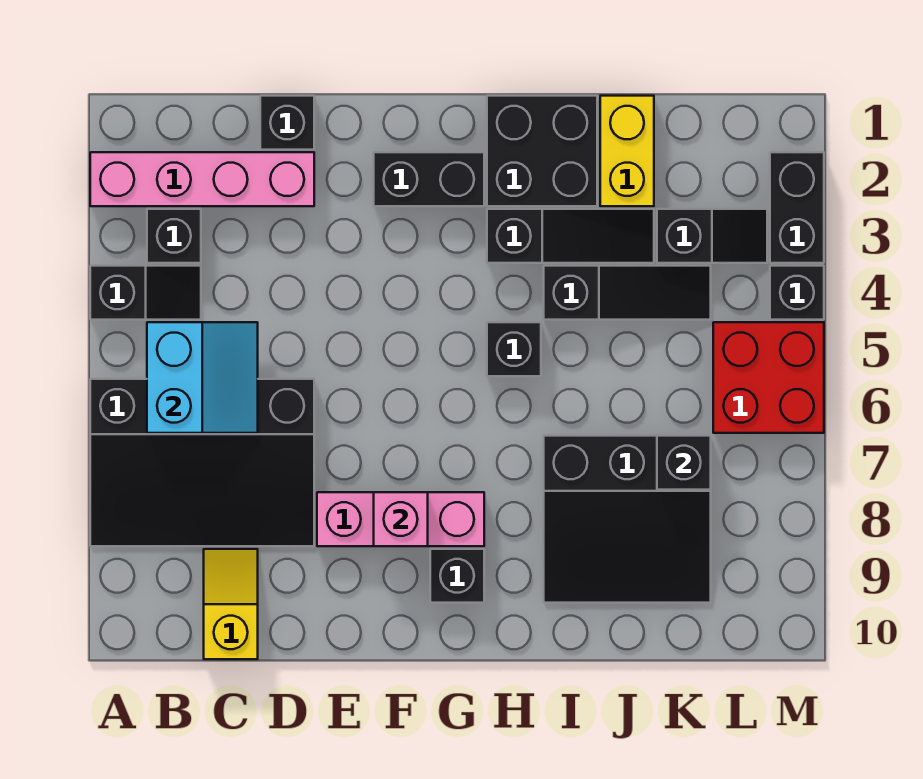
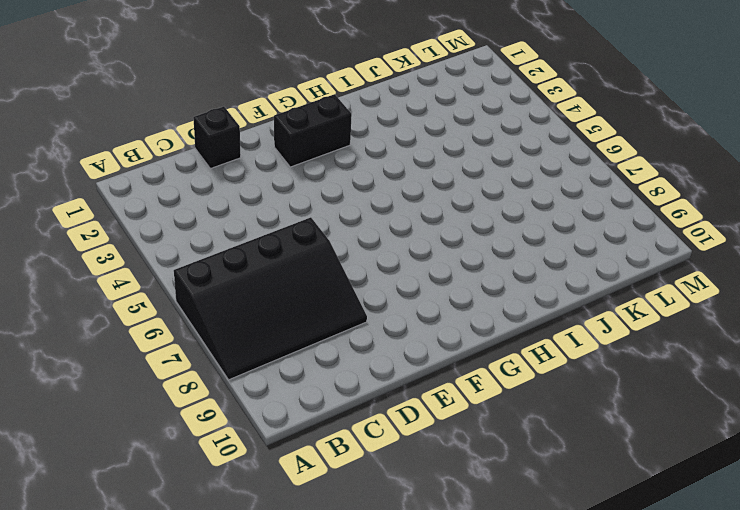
none -> pink 1x4 brick [90,152,314,206]
none -> black 1x2 slope [90,266,201,320]
none -> black 1x1 brick [147,209,201,263]

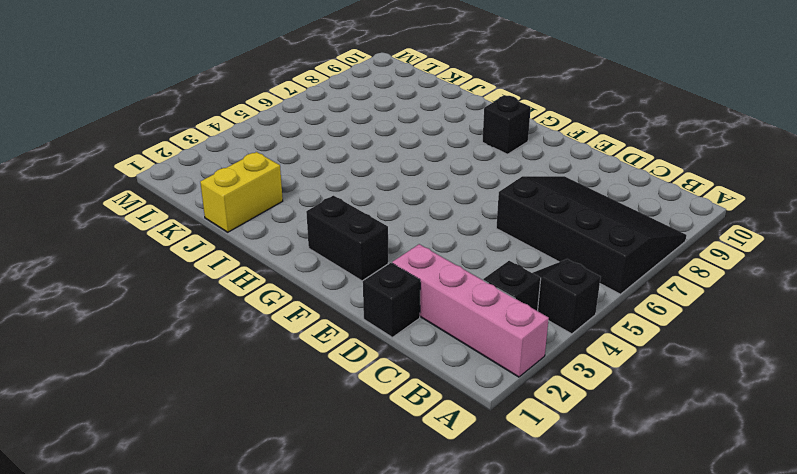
none -> yellow 1x2 slope [204,549,258,659]
none -> pink 1x3 brick [317,492,484,546]
none -> black 2x2 brick [487,96,597,206]

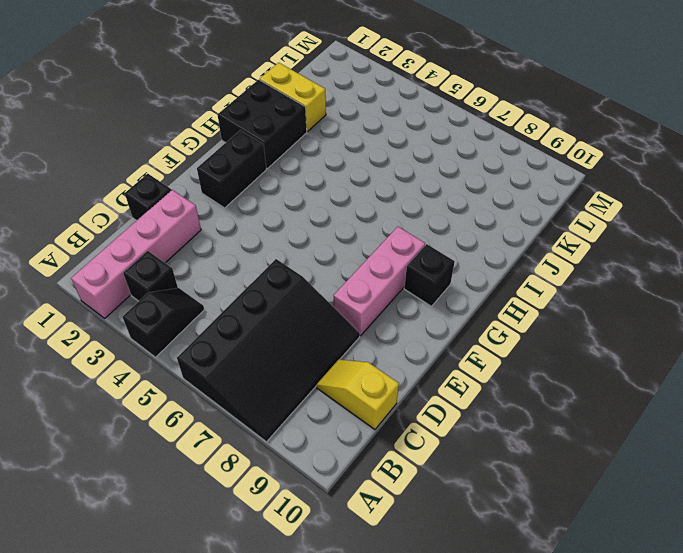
none -> black 1x3 slope [487,209,654,263]
none -> black 1x1 brick [487,322,541,376]
none -> black 1x3 slope [544,266,711,320]

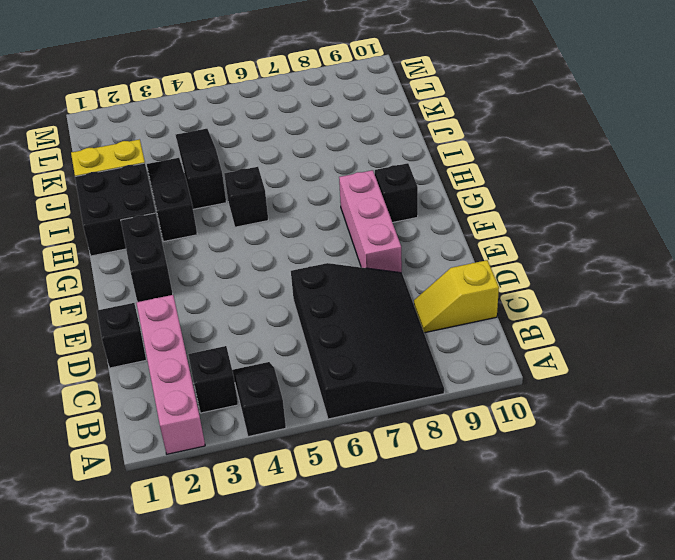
none -> black 3x3 slope [544,436,711,603]
none -> black 1x2 slope [657,209,767,263]
none -> red 2x2 brick [713,322,824,433]

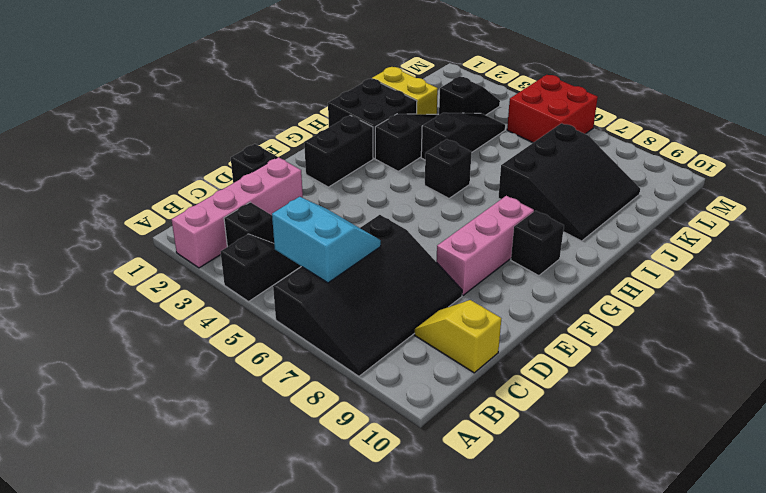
none -> black 1x2 brick [770,152,824,263]
none -> black 1x1 brick [770,266,824,320]
none -> pink 1x1 brick [374,492,428,546]

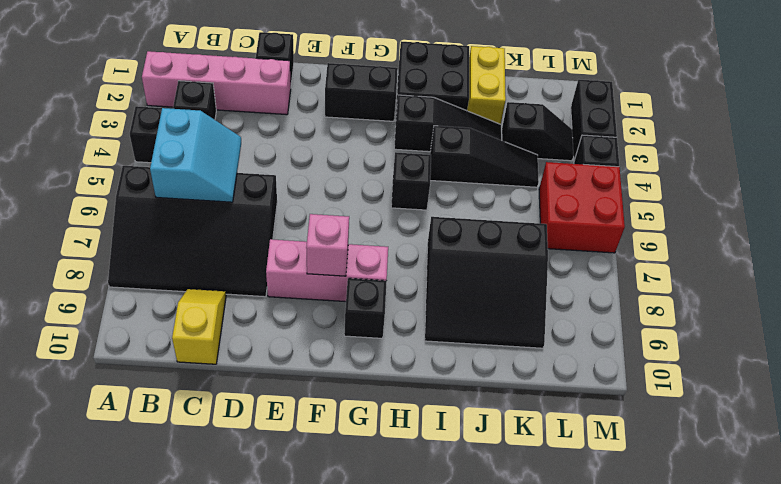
none -> black 1x1 brick [657,436,711,490]

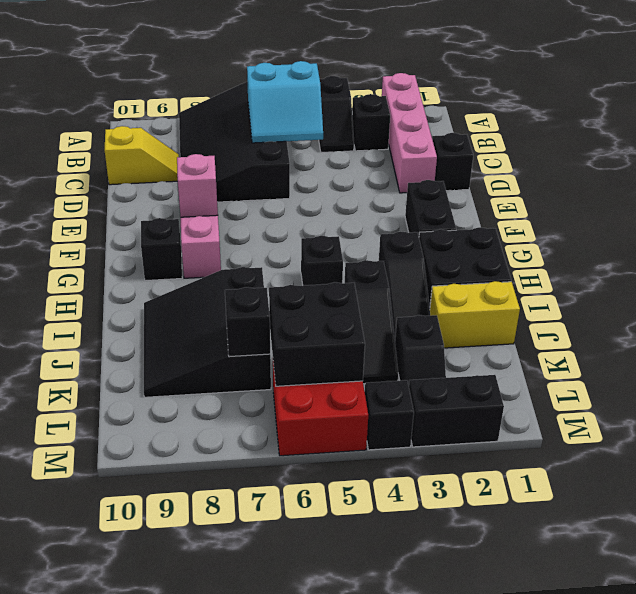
black 2x2 brick [269,282,365,386] -> none

